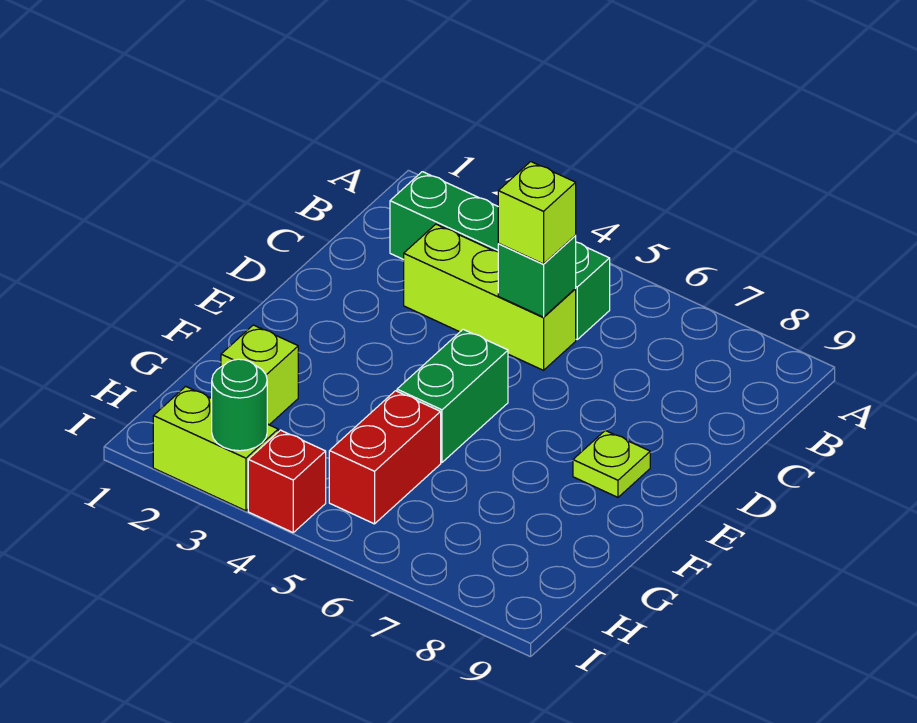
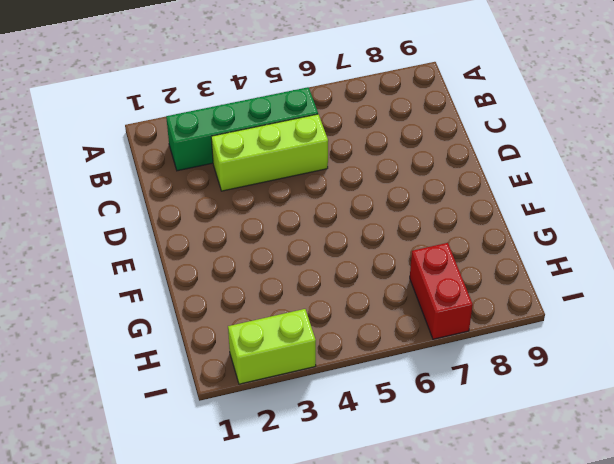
red 1x2 brick [410,243,473,339] -> red 1x2 brick moved to [329,391,441,524]
none -> green 1x2 brick [397,329,508,462]
none -> lime 1x1 plate [573,430,650,497]

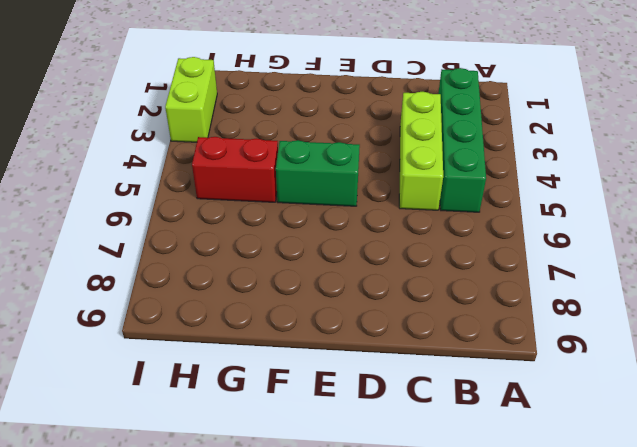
none -> lime 1x1 plate [573,430,650,497]
none -> lime 1x1 brick [221,325,298,425]

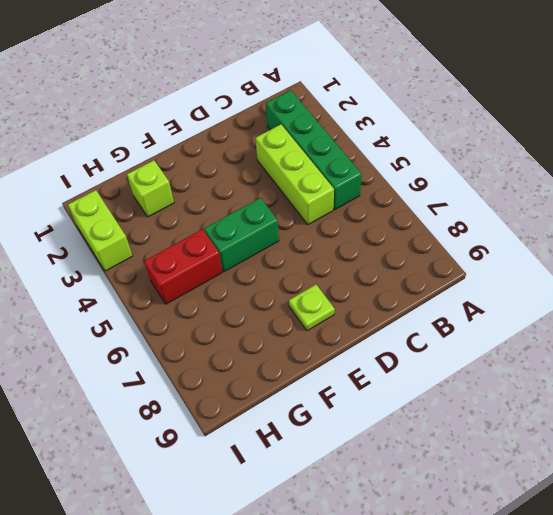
none -> red 1x1 brick [248,430,326,532]
none -> green 1x1 brick [498,236,576,317]

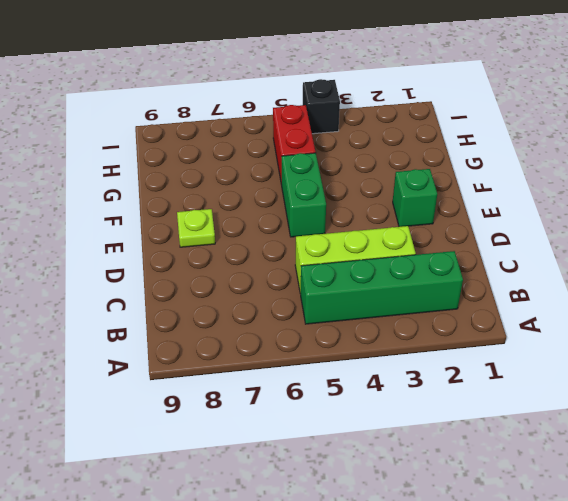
green 1x1 brick [393,169,437,227] -> green 1x1 brick moved to [498,236,576,317]
black 1x1 brick [303,79,340,134] -> red 1x1 brick [248,430,326,532]
none -> lime 1x1 brick [221,325,298,425]
none -> lime 1x2 brick [153,386,278,511]

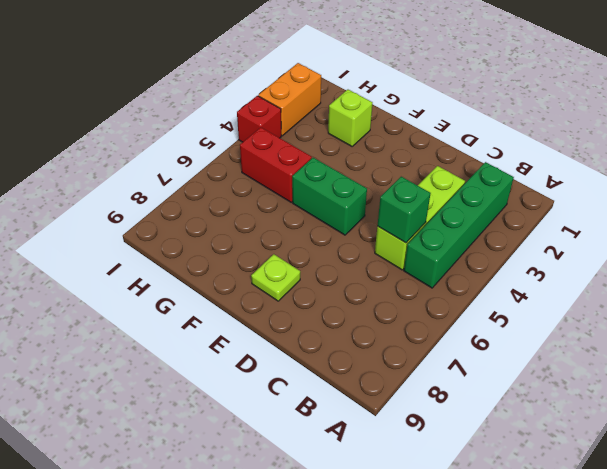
orange 1x2 brick [258,63,321,136] -> lime 1x2 brick [153,386,278,511]
none -> green 1x1 round brick [212,359,267,451]
none -> lime 1x1 brick [498,162,576,264]

